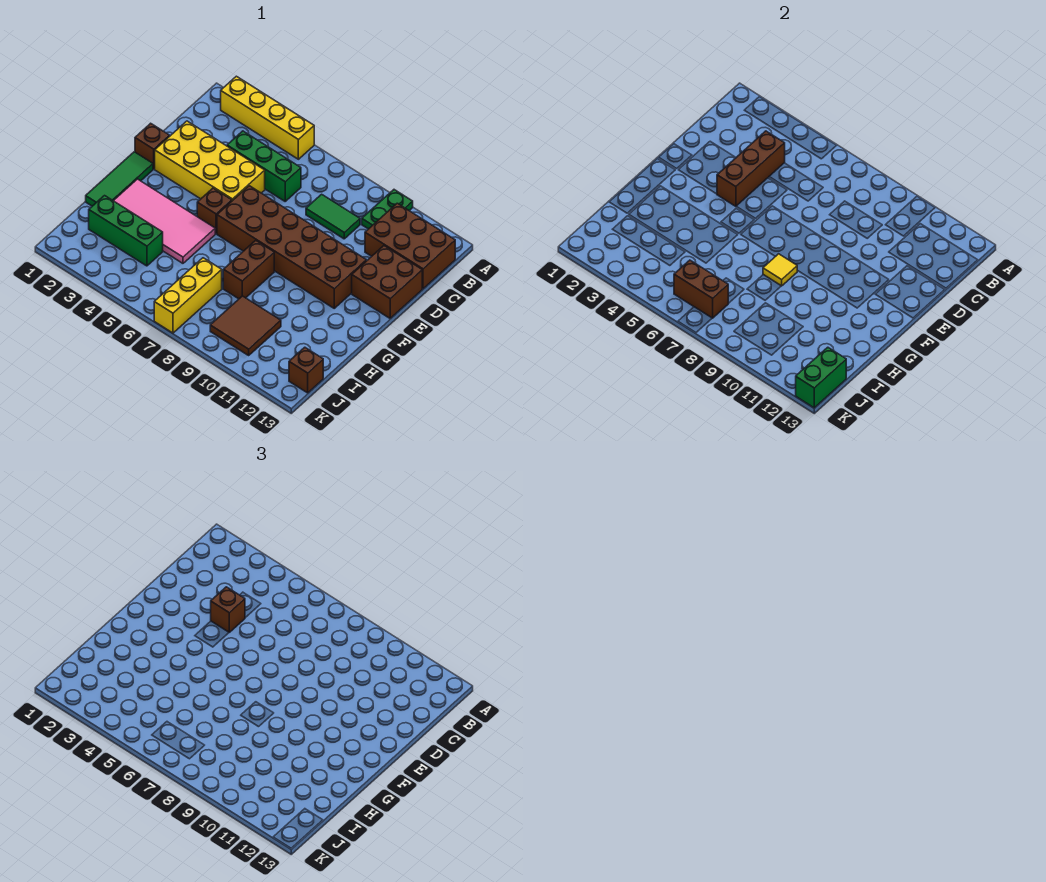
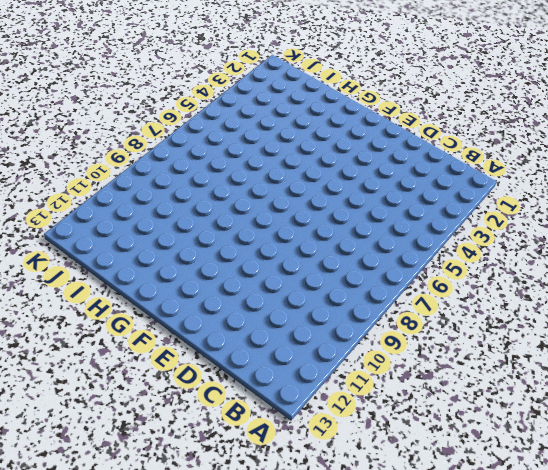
none -> yellow 1x4 brick [221,76,314,159]
none -> green 1x2 plate [362,190,413,229]
none -> brown 2x3 brick [365,203,455,289]

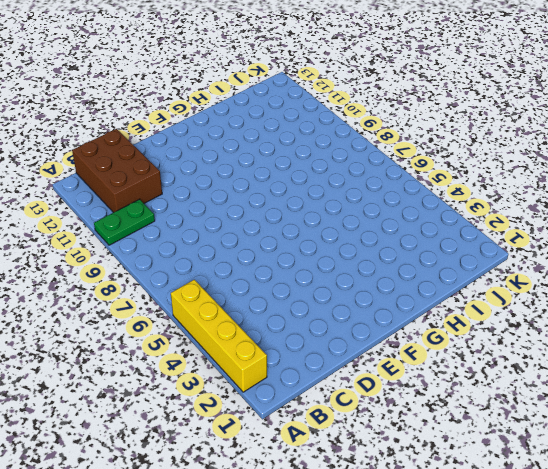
none -> green 1x3 brick [227,131,301,201]
none -> green 1x2 tile [306,194,360,239]
none -> yellow 2x4 brick [155,121,265,201]

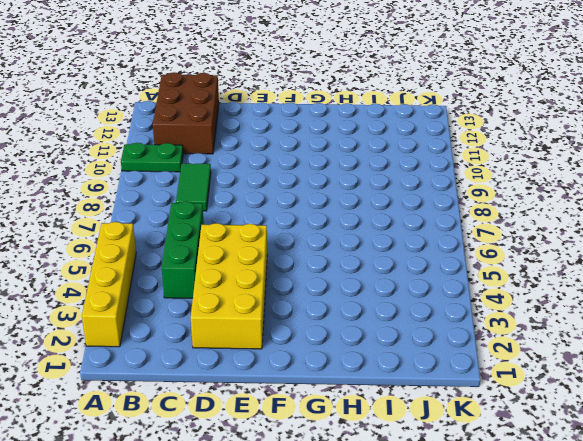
none -> brown 2x2 brick [352,246,422,318]
none -> brown 1x1 brick [135,123,169,169]
none -> brown 2x6 brick [217,186,366,308]

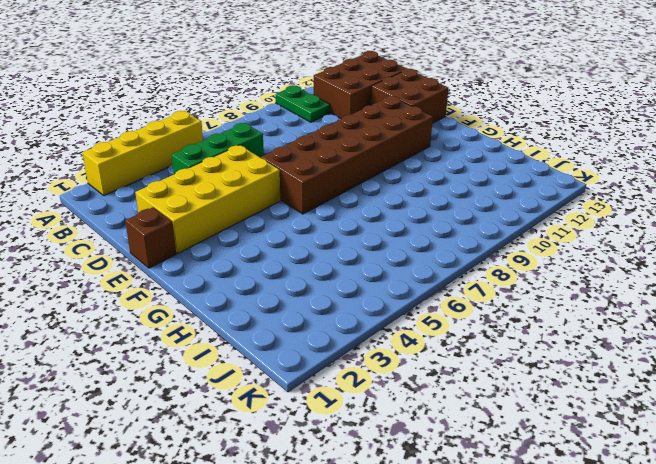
none -> green 1x2 tile [306,194,360,239]
none -> green 1x3 tile [86,152,153,206]
none -> brown 1x1 brick [197,188,232,234]

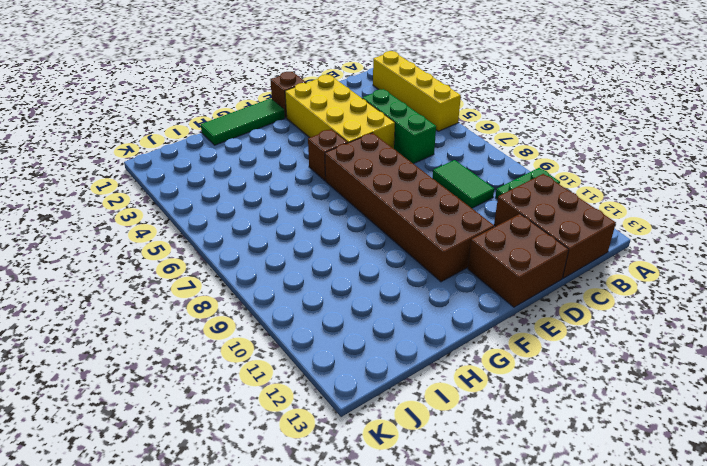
none -> pink 2x4 tile [114,179,215,263]
none -> brown 1x2 brick [223,240,274,299]
none -> green 1x3 brick [89,196,163,266]

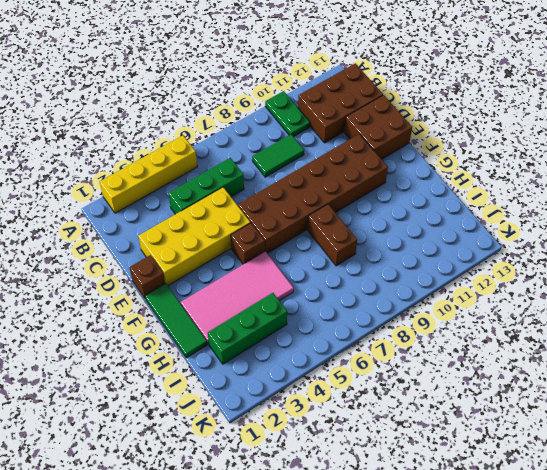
none -> yellow 1x3 brick [154,258,222,333]
none -> brown 2x2 tile [210,296,281,355]
none -> brown 1x1 brick [289,347,323,393]

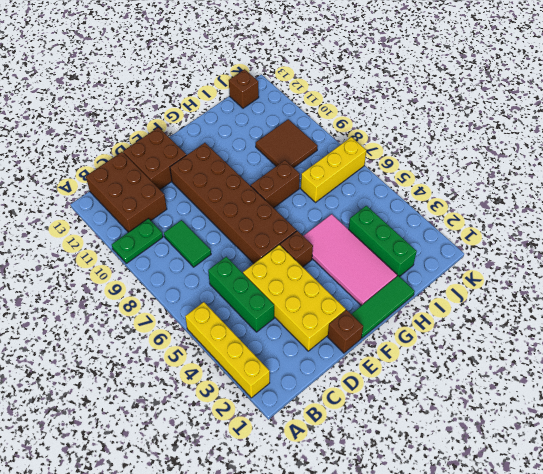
none -> brown 1x3 brick [717,131,785,206]
none -> yellow 1x1 tile [763,254,797,286]
none -> brown 1x2 brick [674,260,728,318]

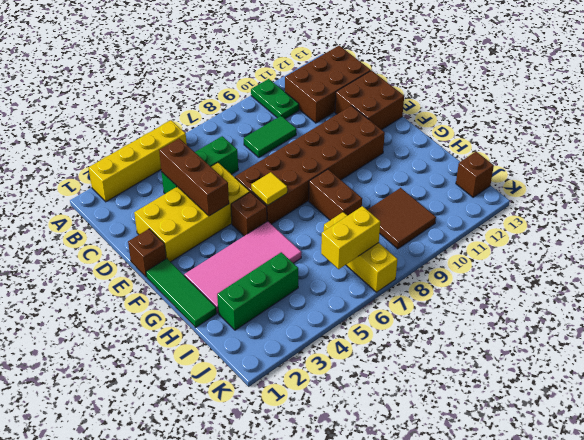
yellow 1x1 tile [251,172,287,205] -> yellow 1x1 tile moved to [763,254,797,286]
yellow 1x2 brick [321,206,380,269] -> brown 1x2 brick [674,260,728,318]
none -> green 1x2 brick [796,347,846,408]
none -> brown 1x1 brick [211,587,245,632]

